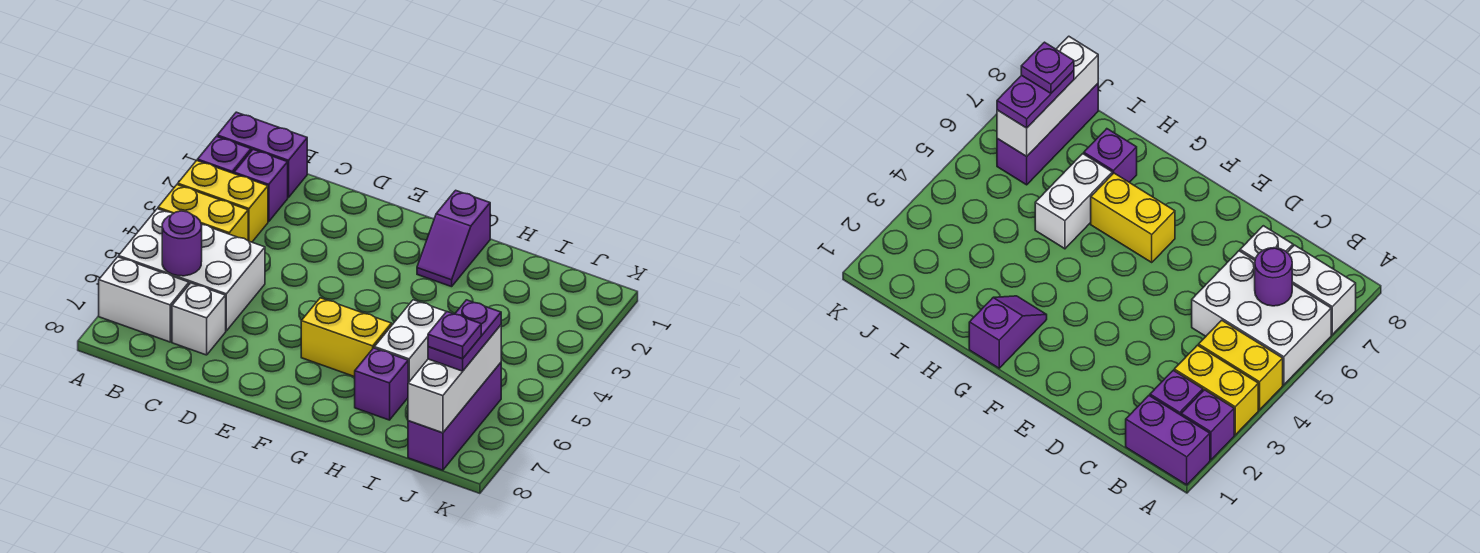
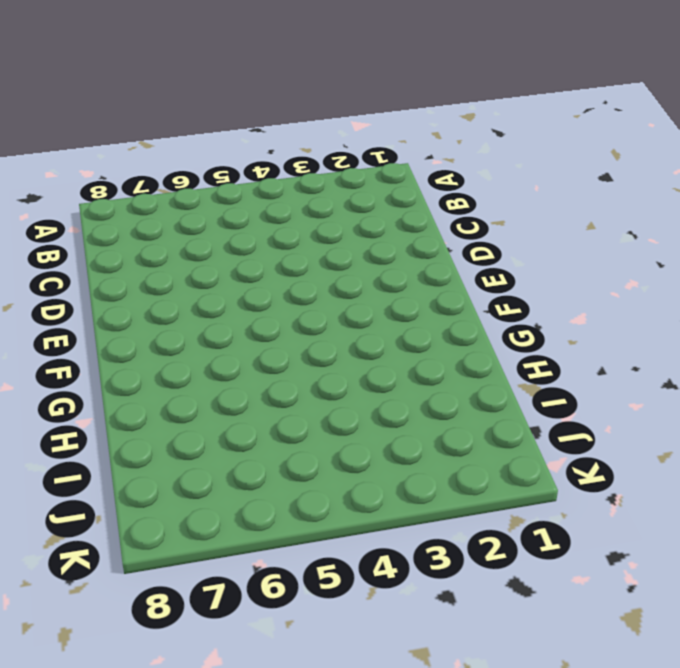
none -> purple 1x2 brick [217,112,307,197]
none -> purple 1x1 brick [198,136,251,174]
none -> yellow 1x2 brick [178,161,268,242]

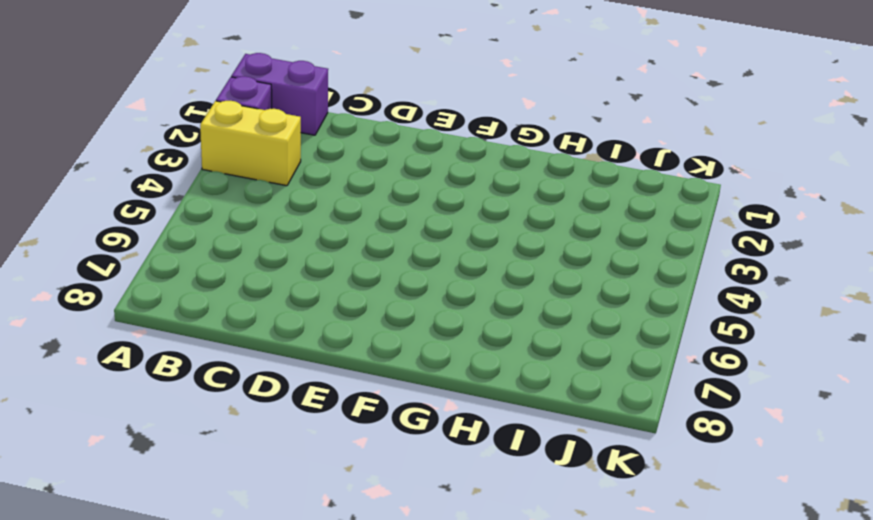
none -> yellow 1x2 brick [158,185,248,240]
none -> white 2x3 brick [119,209,265,331]
none -> white 1x2 brick [99,257,189,342]

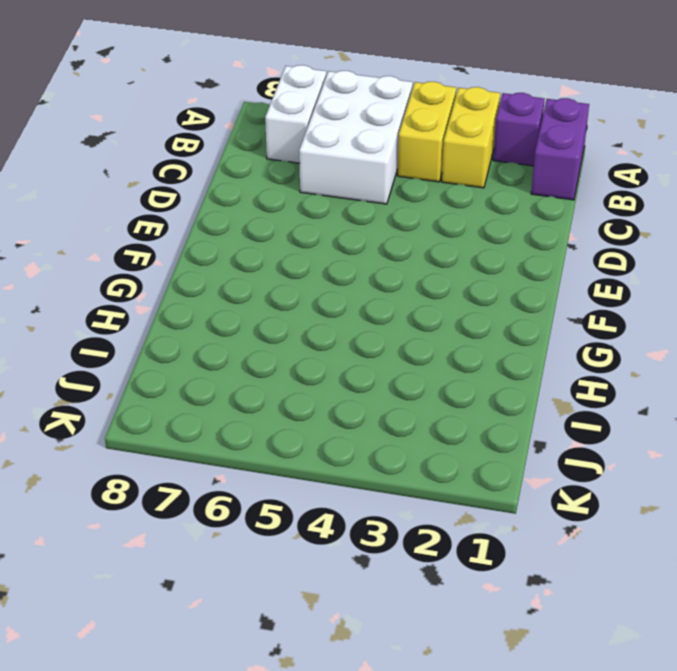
none -> purple 1x1 brick [234,150,288,222]
none -> white 1x1 brick [172,283,226,355]
none -> yellow 1x2 brick [301,298,392,377]

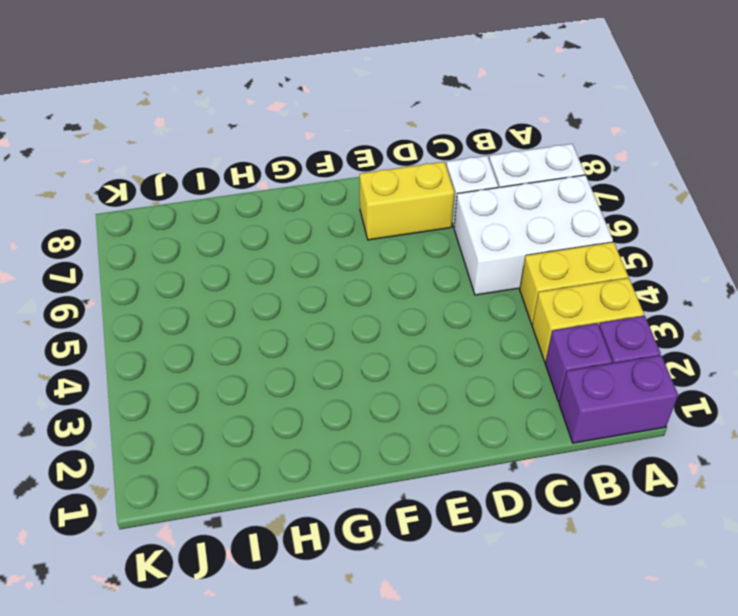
yellow 1x2 brick [360,162,454,240] -> yellow 1x2 brick moved to [301,298,392,377]
none -> purple 1x2 slope [417,190,490,287]
none -> white 1x2 brick [374,300,446,383]
none -> purple 1x1 brick [355,348,408,420]

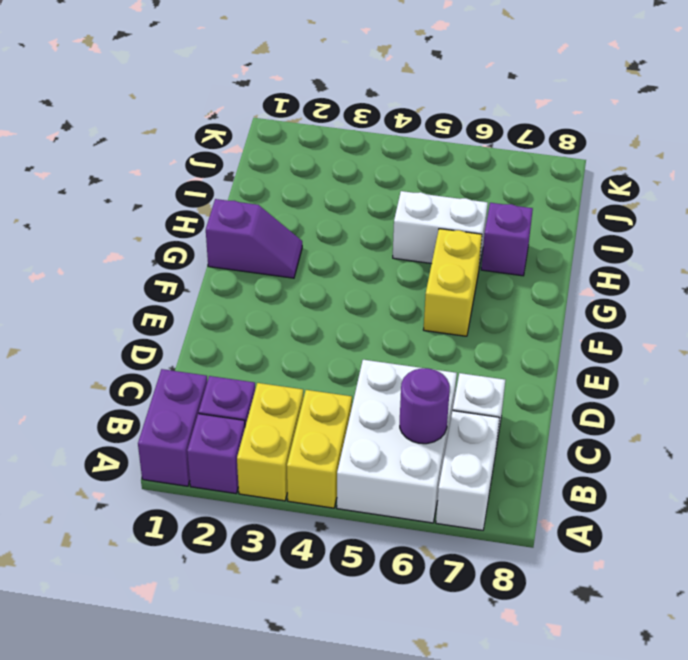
none -> purple 1x3 brick [408,363,501,470]
none -> white 1x3 brick [408,325,501,433]
none -> purple 1x2 plate [428,300,501,371]

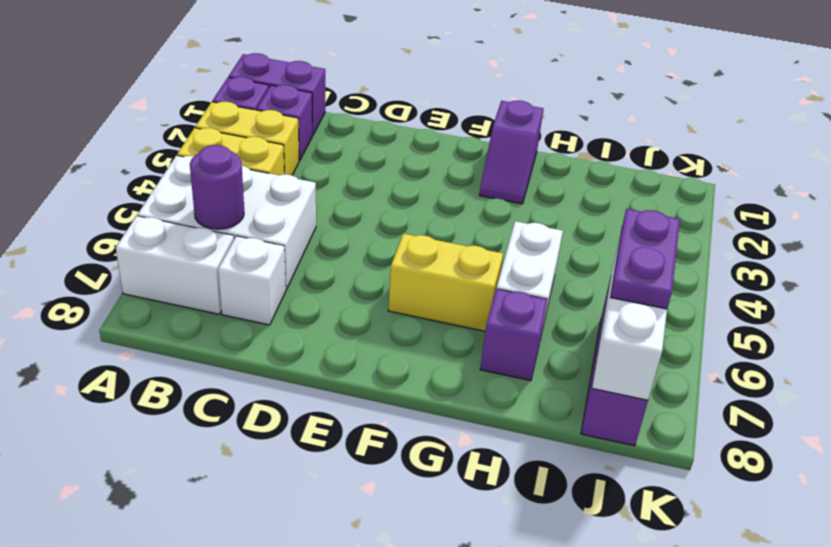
none -> purple 1x1 plate [428,312,481,359]

